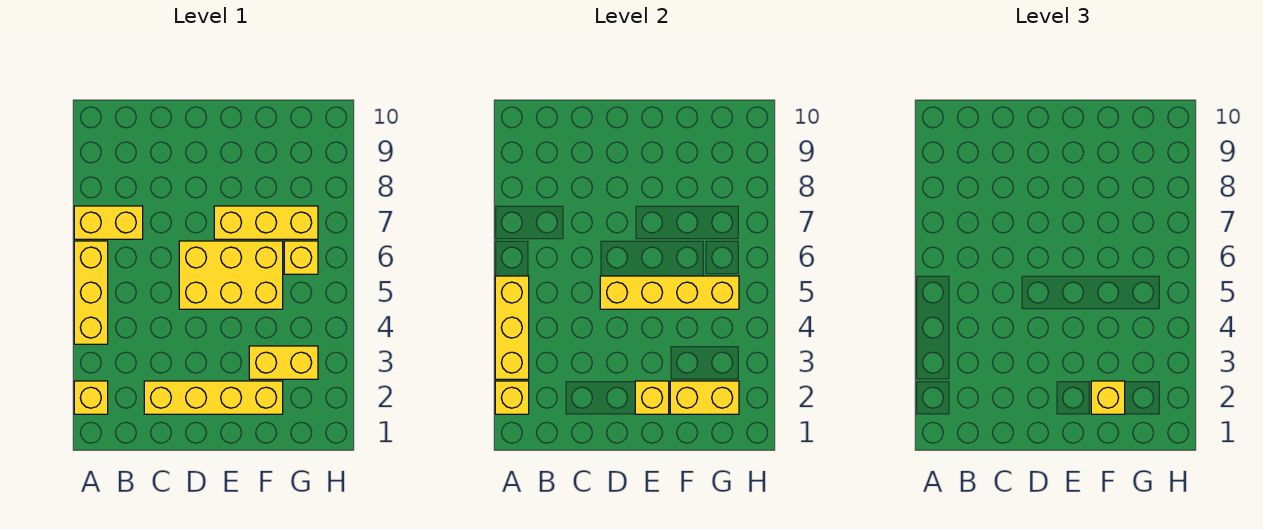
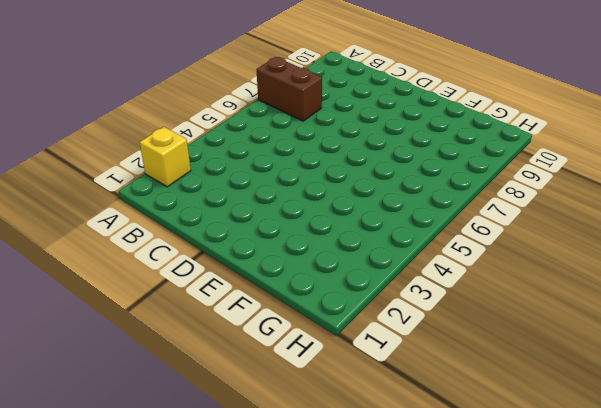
brown 1x2 brick [256,57,322,121] -> yellow 1x2 brick [74,206,143,239]
none -> yellow 1x3 brick [74,241,108,344]
none -> yellow 1x4 brick [144,381,283,414]
none -> yellow 2x3 brick [179,241,283,309]

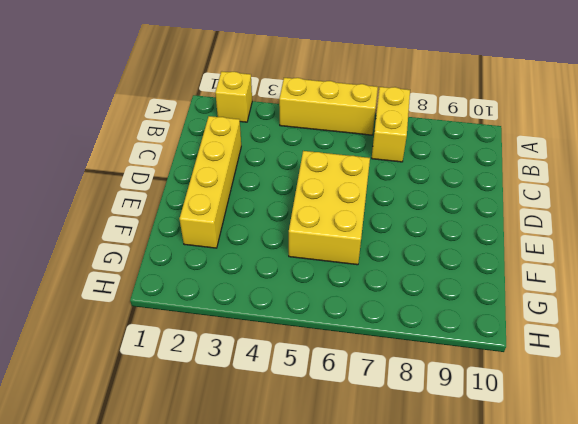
none -> yellow 1x3 brick [214,206,318,239]
none -> yellow 1x2 brick [249,346,318,379]
none -> yellow 1x1 brick [284,241,318,274]

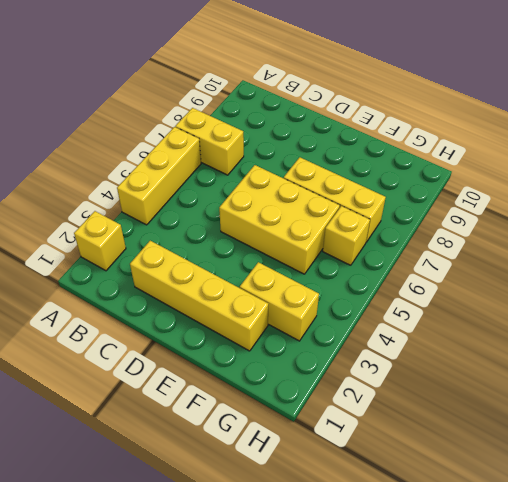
none -> yellow 1x1 brick [495,381,529,414]
none -> yellow 1x3 brick [495,276,529,379]
none -> yellow 1x4 brick [600,276,739,309]

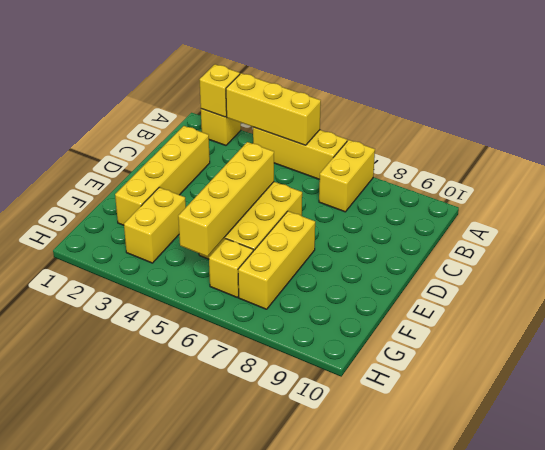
none -> yellow 1x1 brick [635,381,669,414]
none -> yellow 1x2 brick [670,381,739,414]
none -> yellow 1x1 brick [1091,381,1125,414]

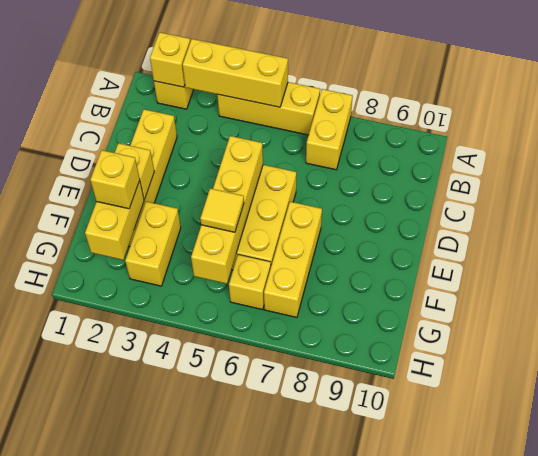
yellow 1x1 tile [200,188,244,232] -> none

